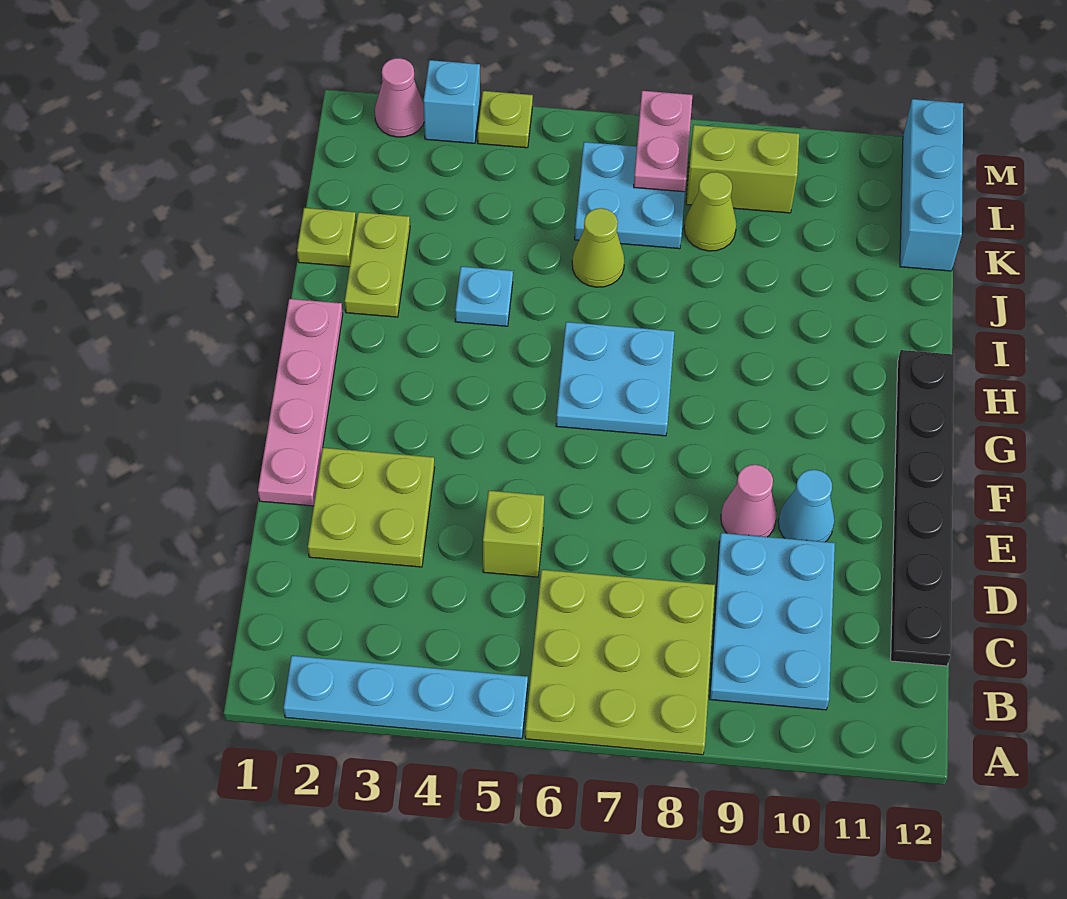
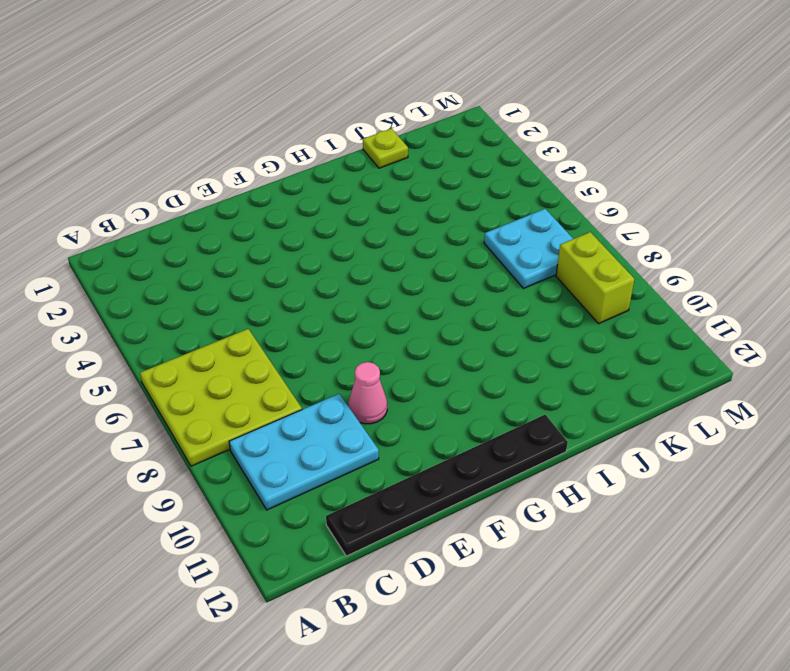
none -> cyan 1x4 plate [284,656,528,739]
none -> lime 2x2 plate [308,448,435,567]
none -> lime 1x1 brick [483,491,544,577]

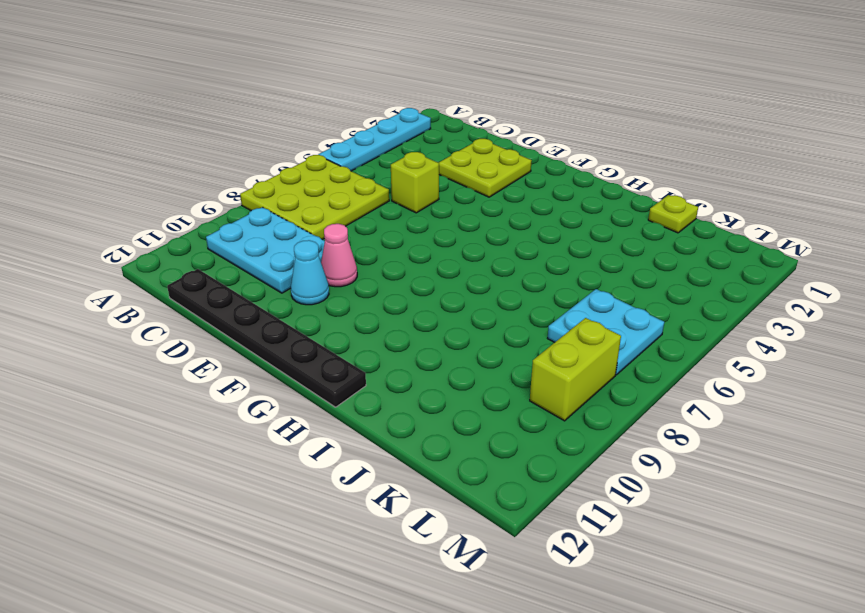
none -> pink 1x4 plate [258,299,343,506]
none -> cyan 2x2 plate [556,322,674,436]
none -> lime 1x2 plate [345,212,410,317]

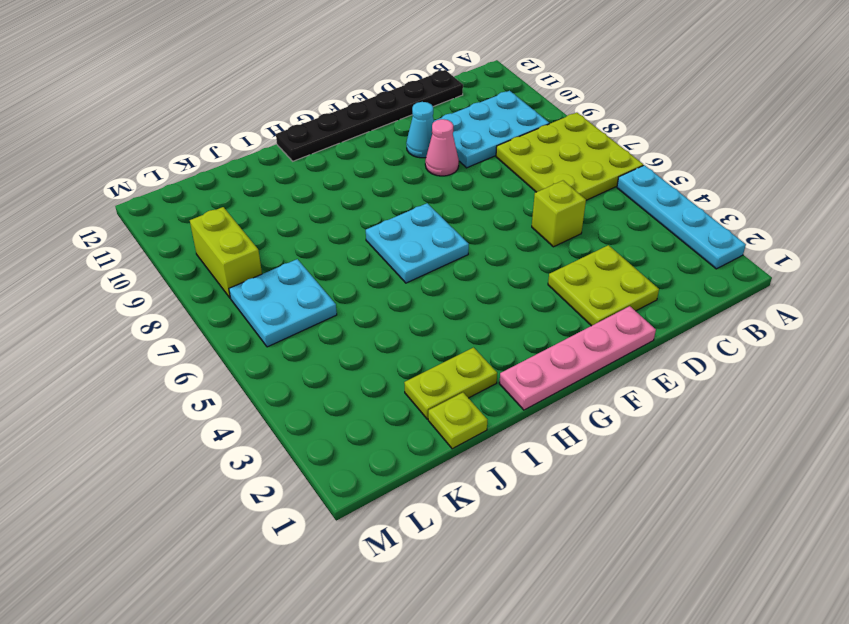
none -> cyan 1x1 plate [455,266,513,326]
none -> lime 1x1 cone [572,208,624,287]
none -> lime 1x1 cone [684,172,736,251]

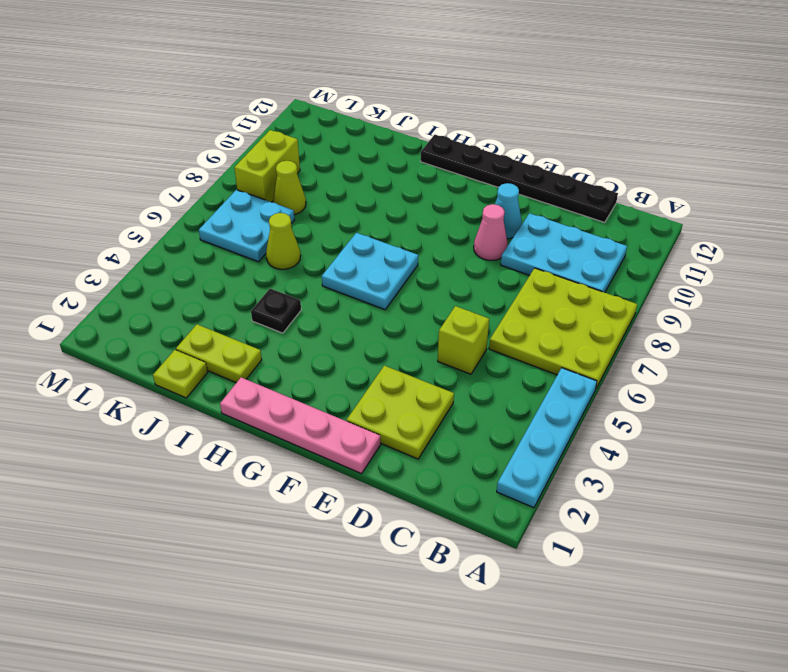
black 1x1 plate [251,289,301,333] -> cyan 1x1 plate [455,266,513,326]
none -> cyan 1x3 brick [900,99,963,271]
none -> pink 1x1 cone [375,58,424,137]
none -> cyan 1x1 brick [423,60,480,143]

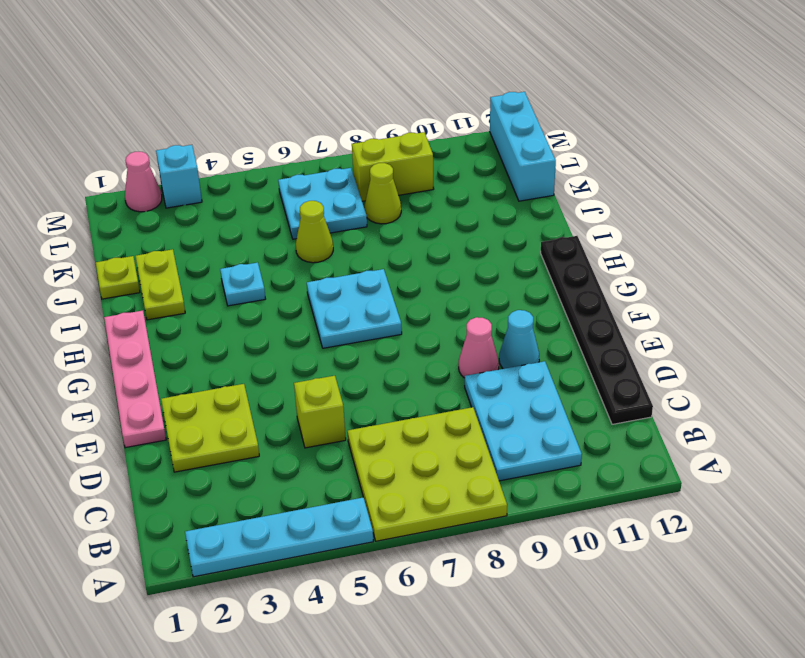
none -> lime 1x1 plate [478,91,533,148]
none -> pink 1x2 plate [634,91,692,192]

